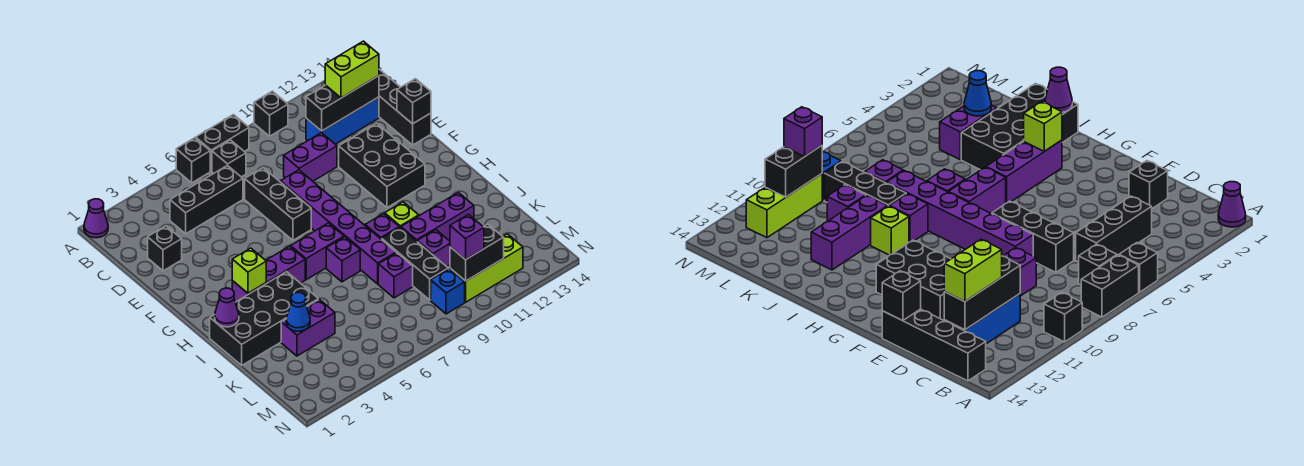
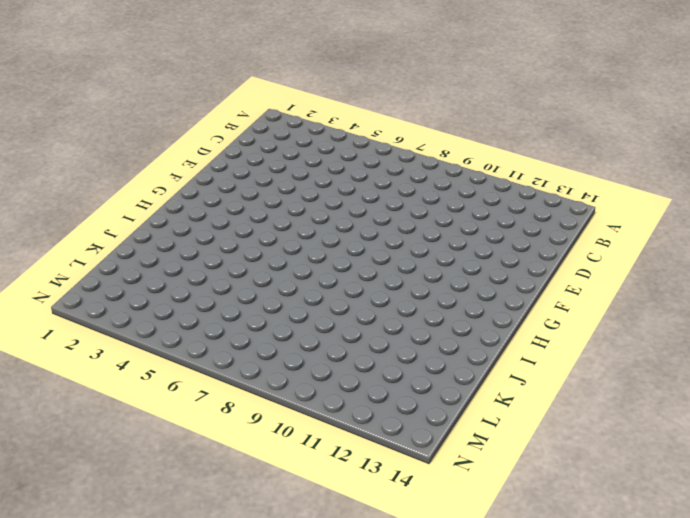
none -> purple 1x1 cone [84,199,108,238]
none -> black 1x1 brick [176,138,210,183]
none -> black 1x2 brick [196,115,249,171]
none -> black 1x1 brick [254,91,288,136]

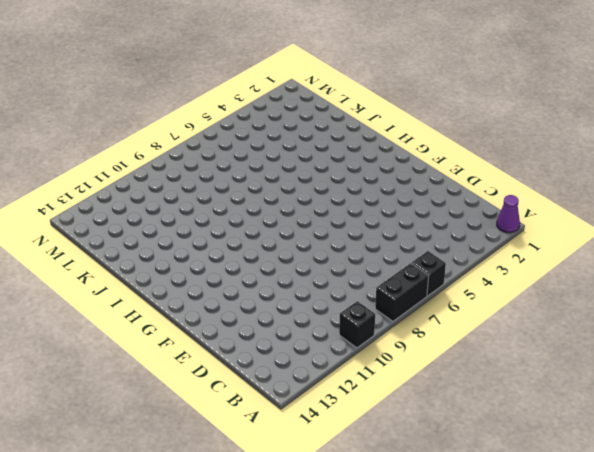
none -> black 1x1 brick [212,140,246,177]
none -> black 1x4 brick [379,69,431,145]
none -> black 1x3 brick [170,165,243,234]
none -> blue 1x3 brick [306,97,379,144]

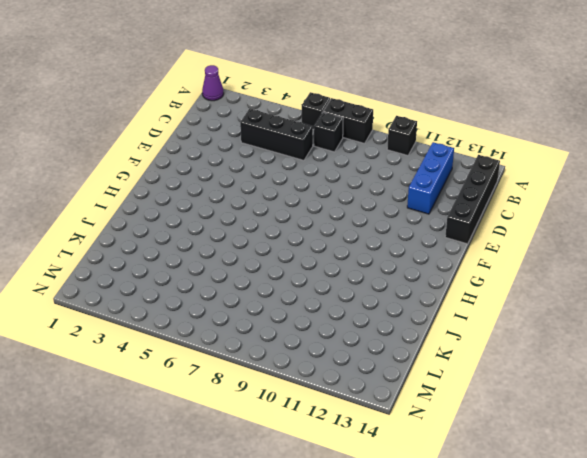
blue 1x3 brick [407,142,454,214] -> blue 1x3 brick turned to [306,97,379,144]
none -> black 1x1 brick [148,226,182,271]
none -> black 1x3 brick [245,168,311,240]
none -> purple 1x2 brick [284,133,337,181]
none -> purple 1x6 brick [280,170,396,284]

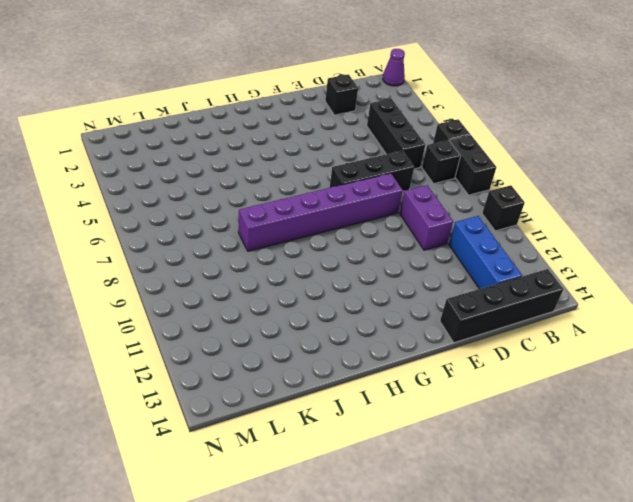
none -> black 2x3 brick [339,123,425,208]
none -> purple 1x3 brick [232,246,305,302]
none -> purple 1x2 brick [291,223,344,280]
none -> black 2x4 brick [210,272,318,365]

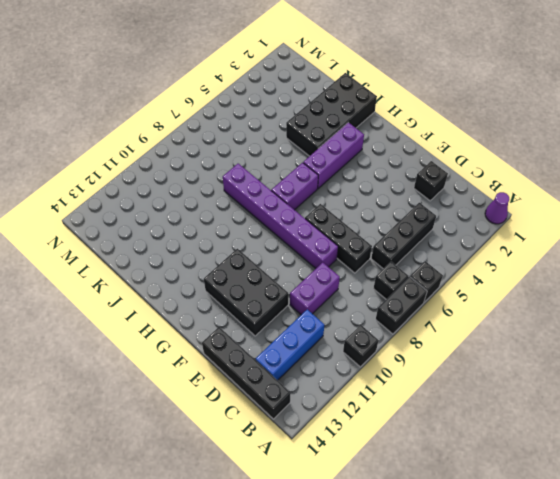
none -> purple 1x1 brick [326,237,360,282]
none -> purple 1x1 brick [365,214,399,240]
none -> lime 1x1 brick [385,202,419,228]
none -> black 1x3 brick [382,227,448,300]

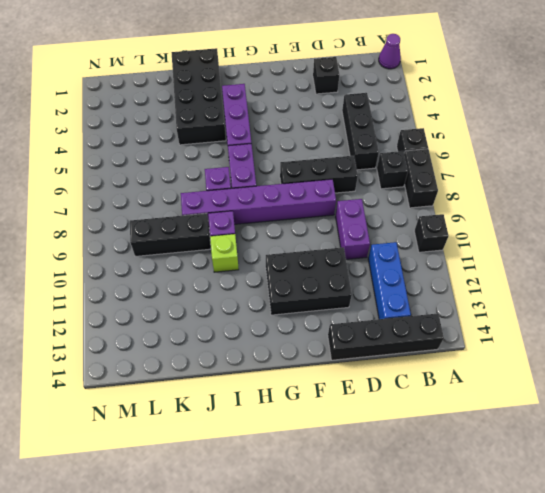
none -> purple 1x3 brick [401,192,474,241]
none -> purple 1x2 brick [281,299,335,356]
none -> purple 1x1 brick [378,253,413,298]
none -> purple 1x1 brick [417,230,450,267]

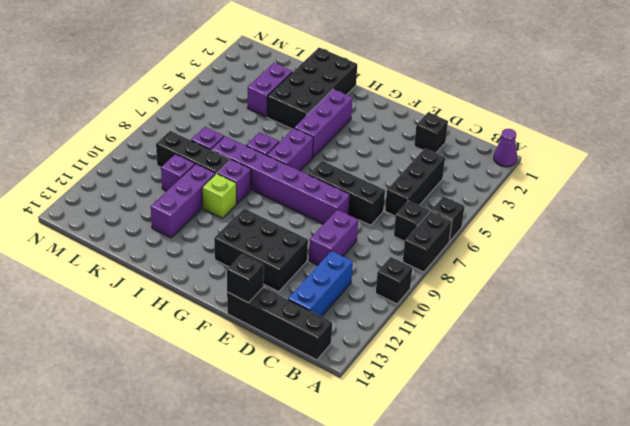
none -> blue 1x1 brick [431,269,465,314]
none -> lime 1x3 brick [450,234,523,302]
none -> black 1x3 brick [306,76,379,131]
none -> lime 1x1 brick [232,248,266,293]

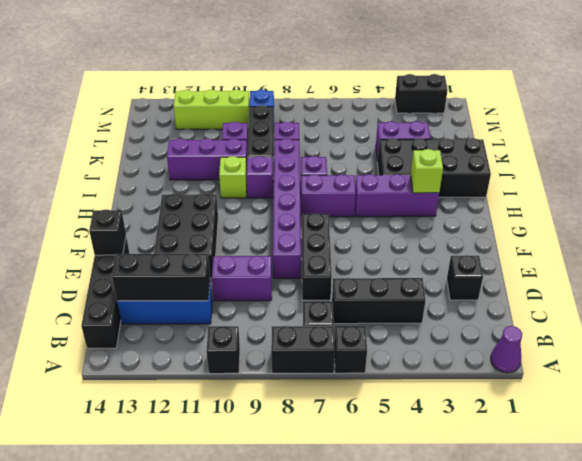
black 1x2 brick [395,74,448,113] -> black 1x2 brick moved to [450,224,504,281]
none -> purple 1x1 cone [215,288,239,327]
none -> blue 1x1 cone [286,293,310,331]
none -> lime 1x2 brick [325,41,379,98]
none -> purple 1x1 brick [450,215,484,260]

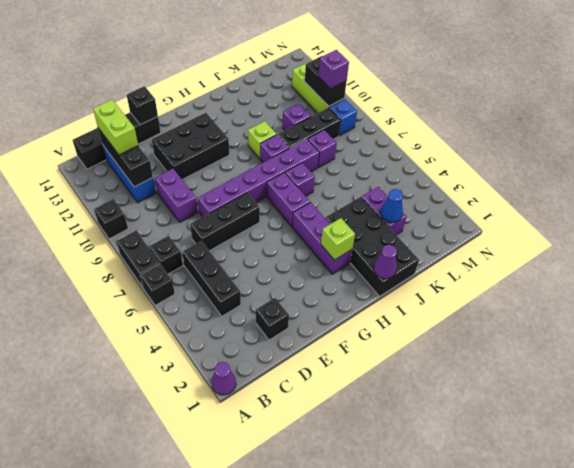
none -> purple 1x3 brick [401,192,474,241]

